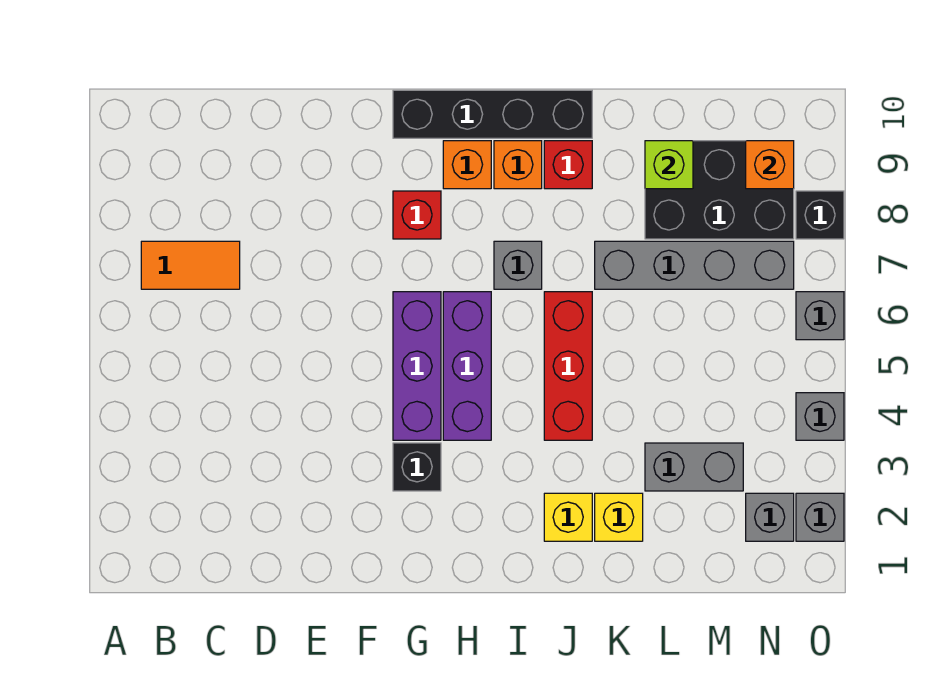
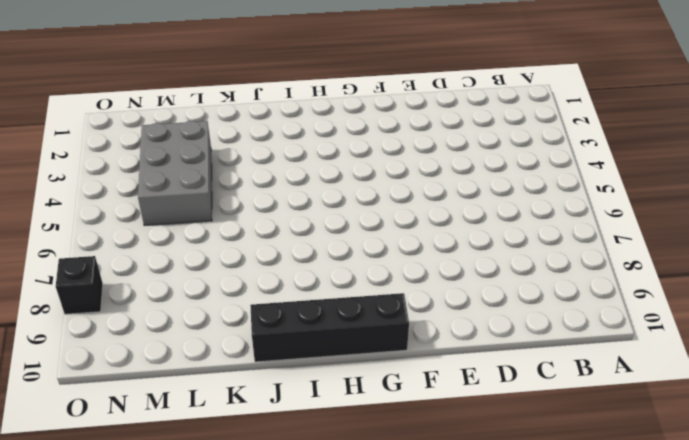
grey 2x3 brick [138,121,212,226] -> grey 1x2 brick [645,443,743,491]
none -> orange 1x2 tile [141,241,240,289]
none -> black 1x1 brick [393,443,441,491]
none -> purple 1x3 brick [393,292,441,440]

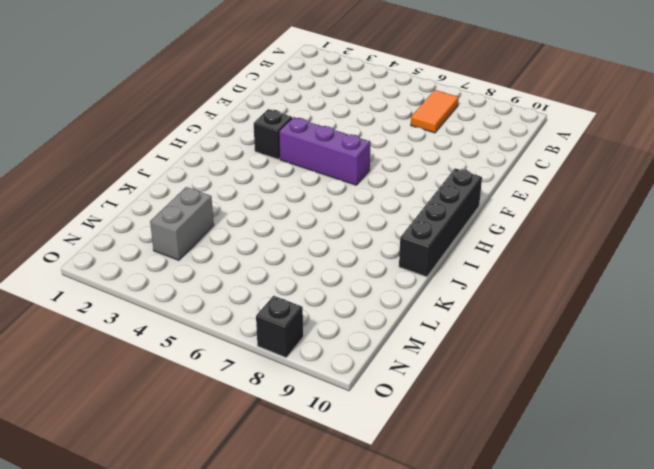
none -> red 1x1 brick [393,191,441,239]
none -> purple 1x3 brick [443,292,491,440]
none -> orange 1x1 brick [443,141,491,189]

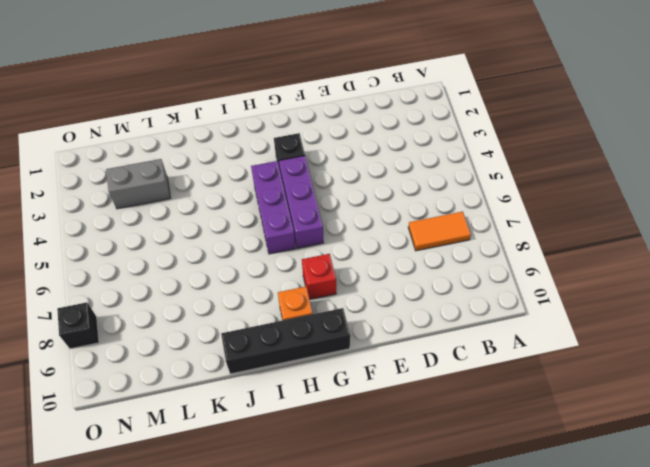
none -> grey 1x1 brick [494,241,542,289]
none -> orange 1x1 brick [494,141,542,189]
none -> yellow 1x1 brick [544,493,592,541]

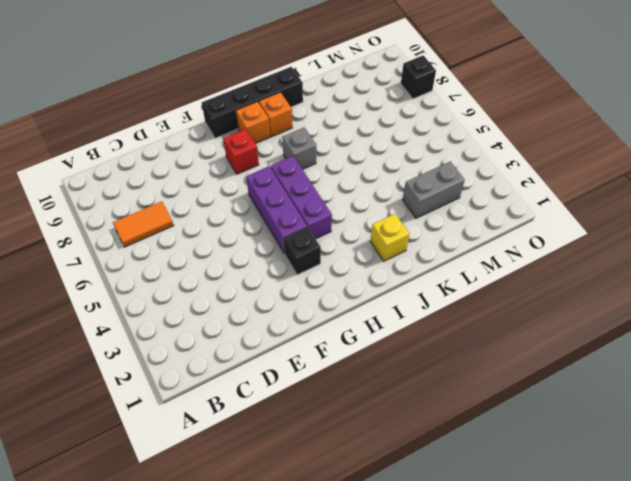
none -> red 1x3 brick [544,292,592,440]
none -> red 1x1 brick [544,141,592,189]
none -> yellow 1x1 brick [595,493,643,541]

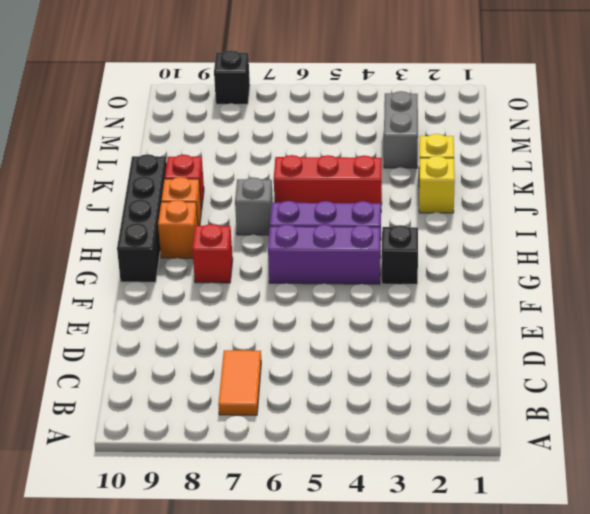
none -> grey 1x4 brick [595,241,794,289]
none -> black 2x3 brick [645,141,794,239]
none -> grey 1x1 brick [746,493,794,541]

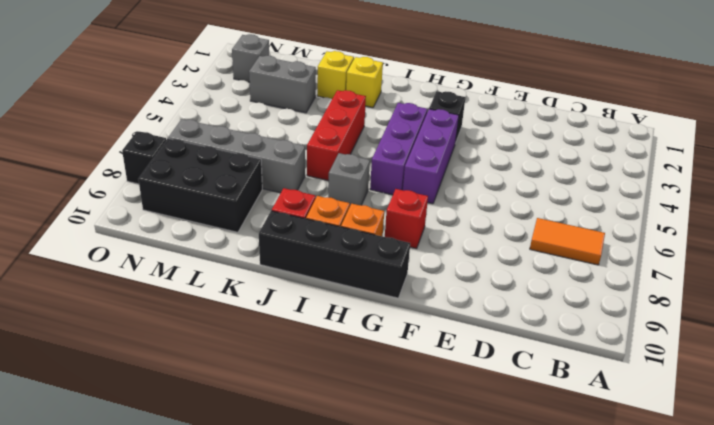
none -> grey 1x1 brick [796,493,844,541]
none -> grey 1x1 brick [796,393,844,440]
none -> grey 1x1 brick [796,292,844,340]

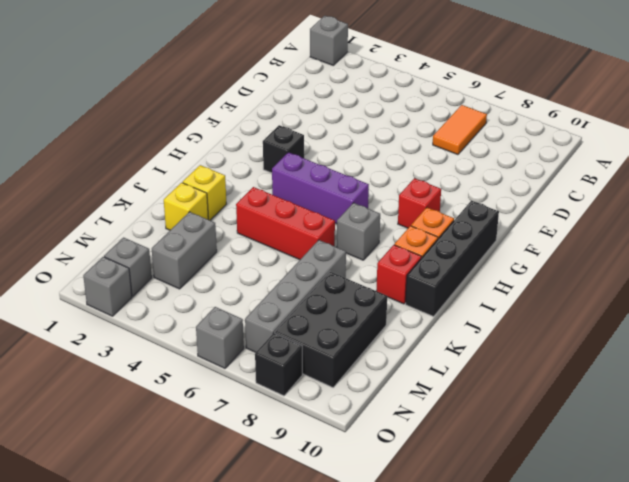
grey 1x1 brick [310,16,348,65] -> grey 1x1 brick moved to [796,393,844,440]
none -> purple 1x3 brick [393,292,441,440]
none -> lime 1x1 brick [645,141,693,189]
none -> orange 1x1 brick [746,141,794,189]

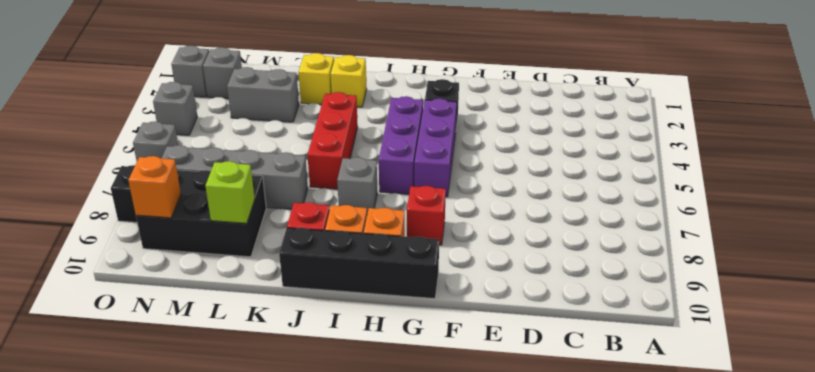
none -> orange 1x2 tile [141,241,240,289]

